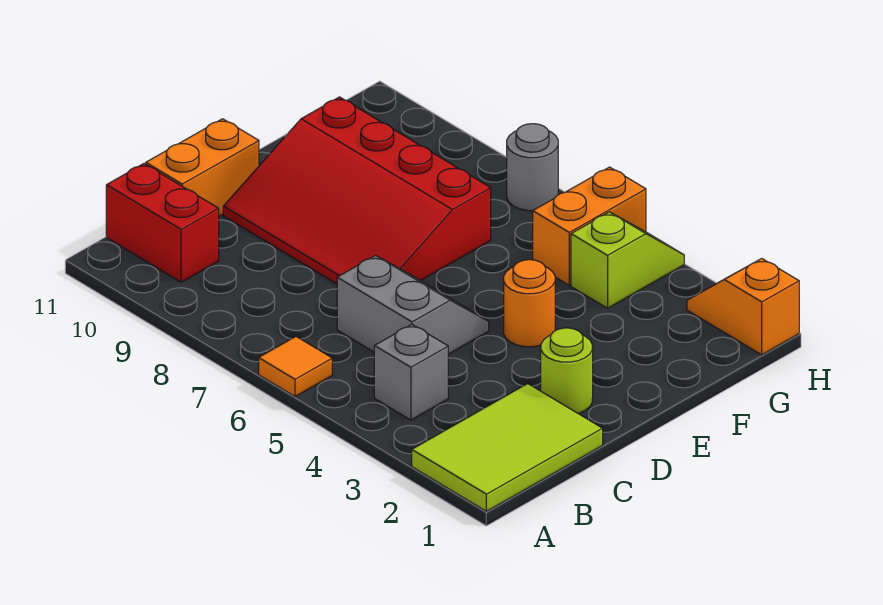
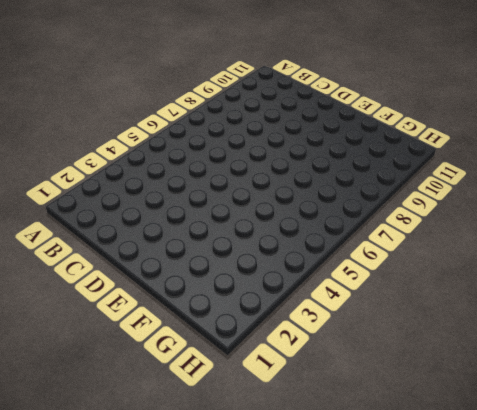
none -> lime 2x3 tile [412,384,603,511]
none -> orange 1x1 tile [259,337,332,396]
none -> grey 1x1 brick [374,324,448,420]

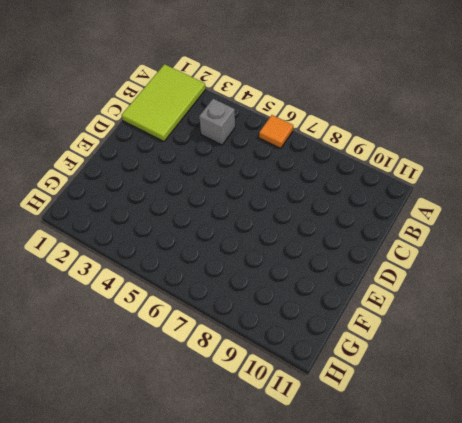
none -> red 1x2 brick [106,164,219,282]
none -> grey 2x2 slope [337,256,489,354]
none -> orange 1x2 brick [146,119,259,216]

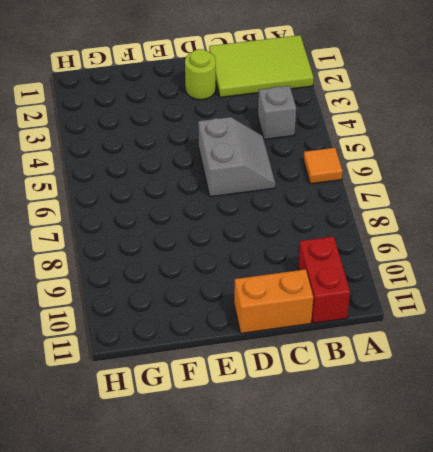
grey 2x2 slope [198,117,275,197] -> grey 2x2 slope turned to [337,256,489,354]
none -> red 3x4 slope [223,97,491,284]
none -> orange 1x1 round brick [504,260,555,347]
none -> lime 1x2 slope [571,212,684,308]

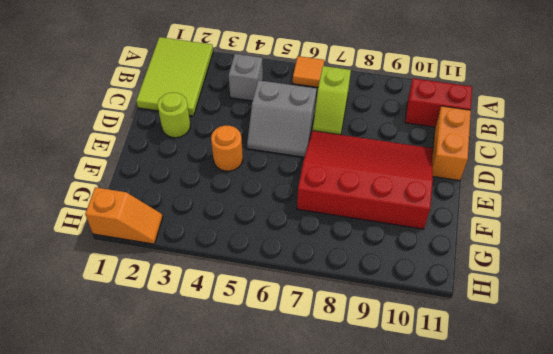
lime 1x2 slope [312,66,351,135] -> lime 1x2 slope moved to [571,212,684,308]
none -> orange 1x2 brick [533,167,646,285]
none -> grey 1x1 round brick [507,124,558,211]

